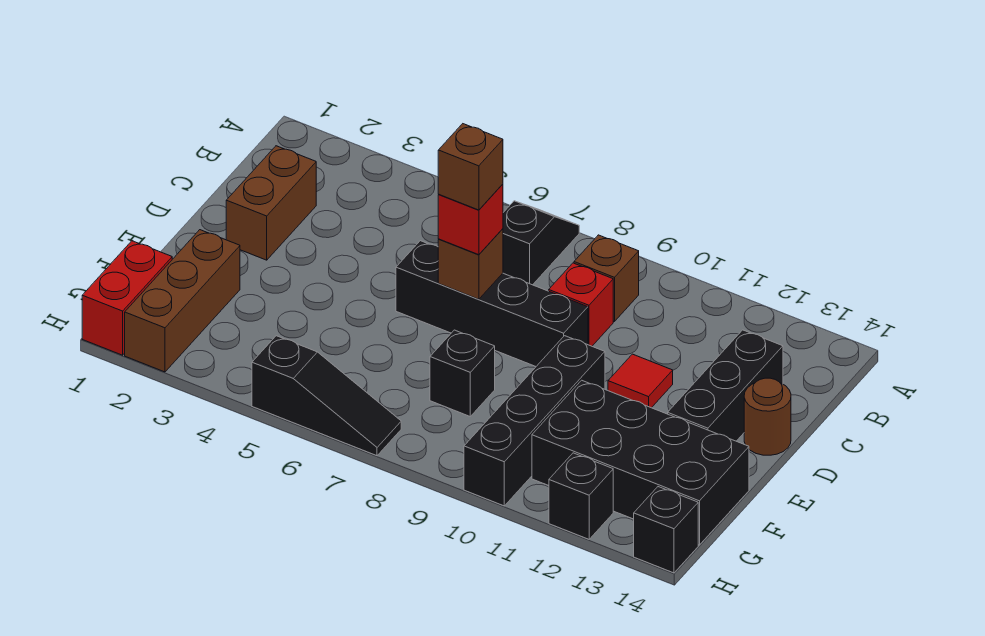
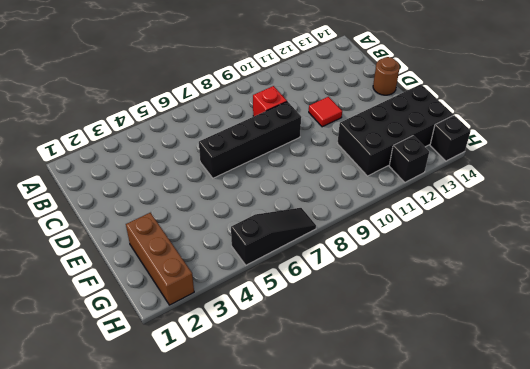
none -> black 1x2 slope [503,201,579,285]
none -> brown 1x1 brick [574,235,639,322]
none -> brown 1x2 brick [226,146,316,260]

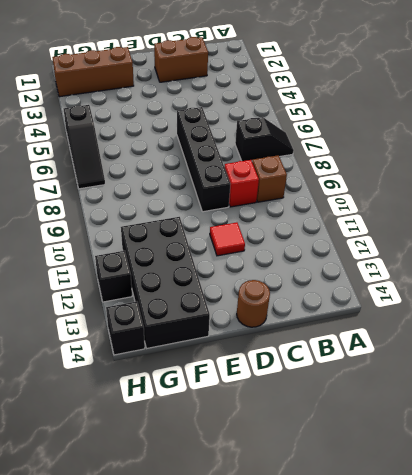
none -> black 1x3 brick [668,330,783,441]
none -> black 1x4 brick [464,336,605,506]
none -> black 1x1 brick [430,330,495,416]

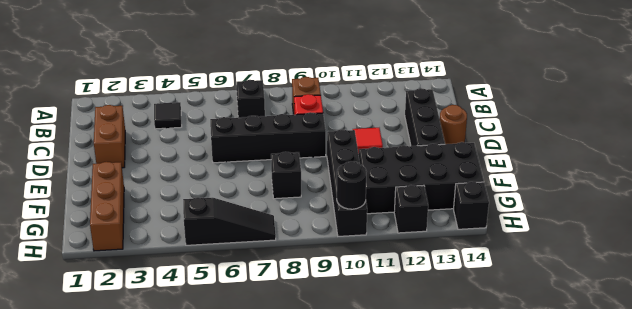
black 1x1 tile [154,102,182,129] -> none
black 1x1 round brick [337,161,367,209] -> none
none -> red 1x2 brick [82,241,172,355]
none -> brown 1x1 brick [438,229,503,299]
none -> red 1x1 brick [438,184,503,255]

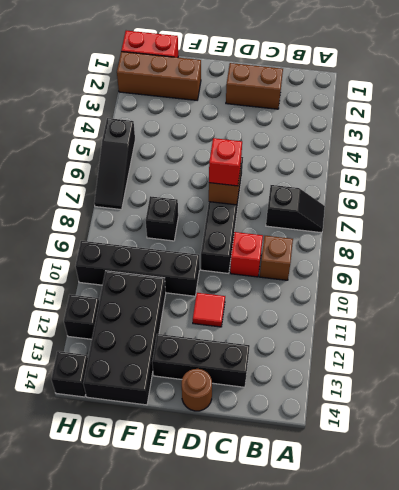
none -> brown 1x1 brick [438,124,503,210]

